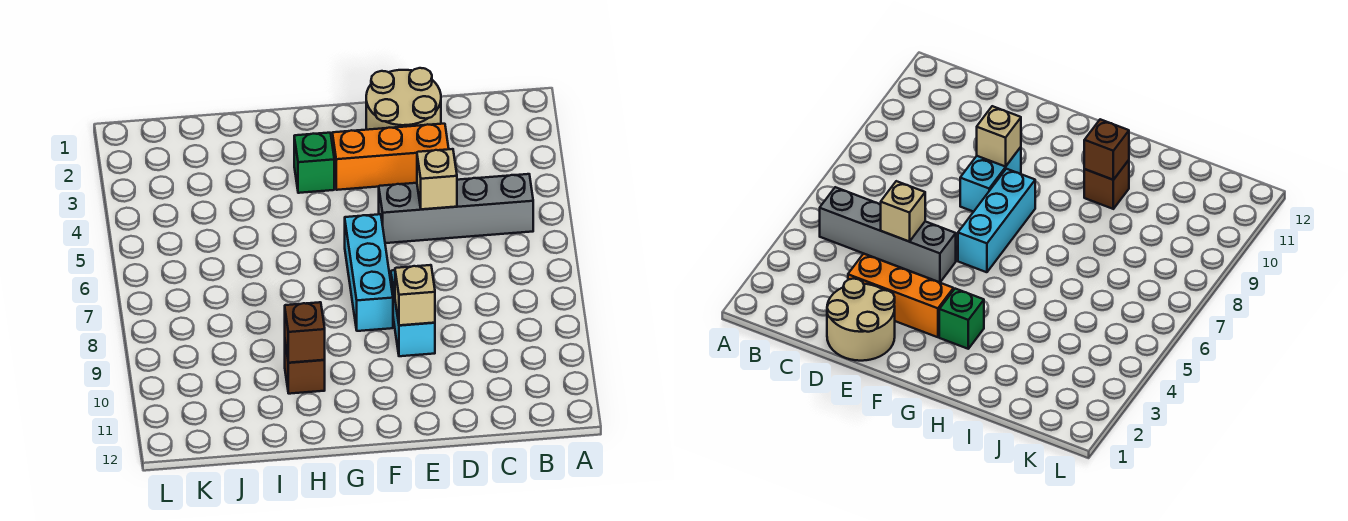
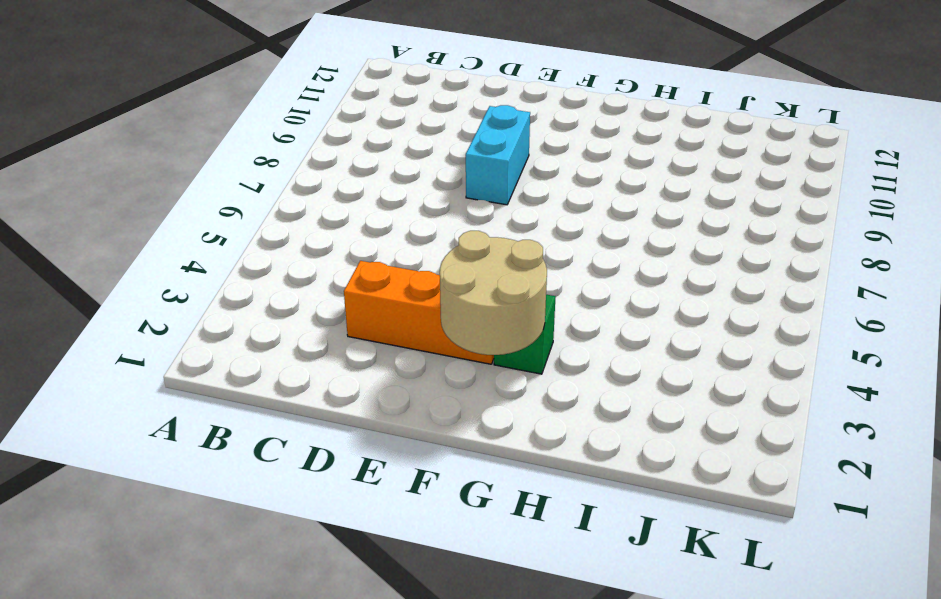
tan 2x2 round brick [440,231,547,355] -> tan 2x2 round brick moved to [366,68,441,130]
none -> grey 1x4 brick [379,174,533,243]
none -> cyan 1x3 brick [345,214,393,331]

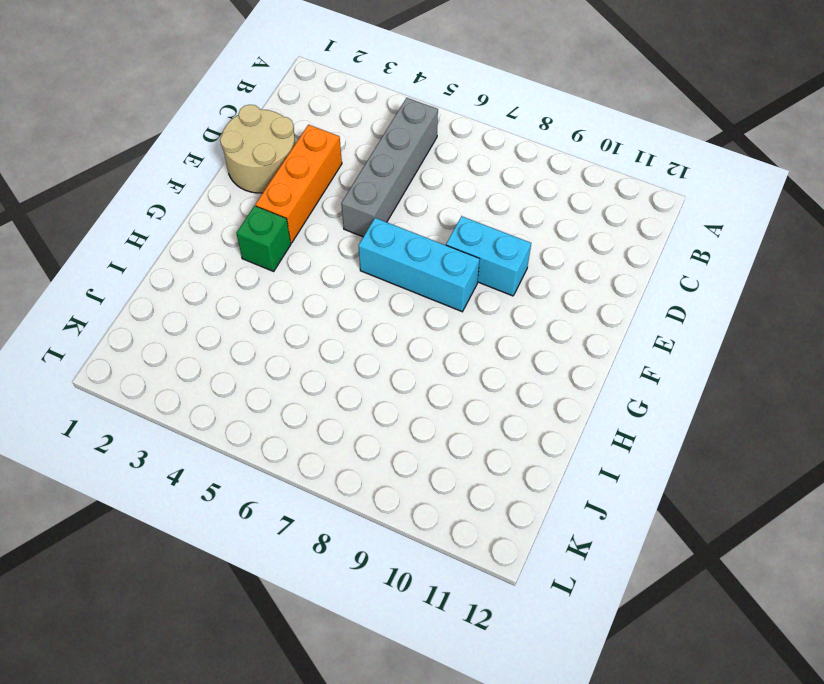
none -> brown 1x1 brick [285,343,325,394]
none -> tan 1x1 brick [417,149,457,209]

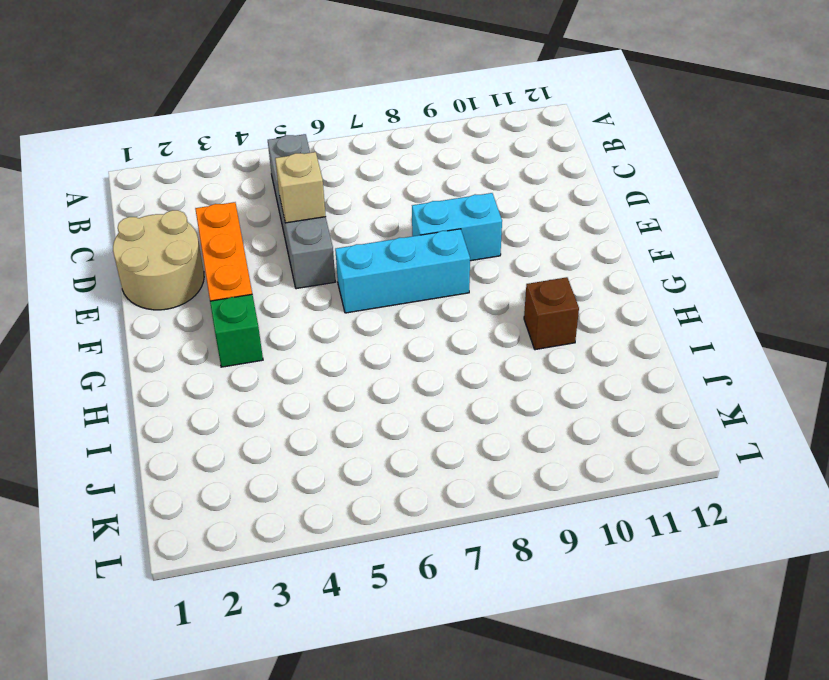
none -> tan 1x1 brick [395,265,435,325]
none -> brown 1x1 brick [285,302,325,363]

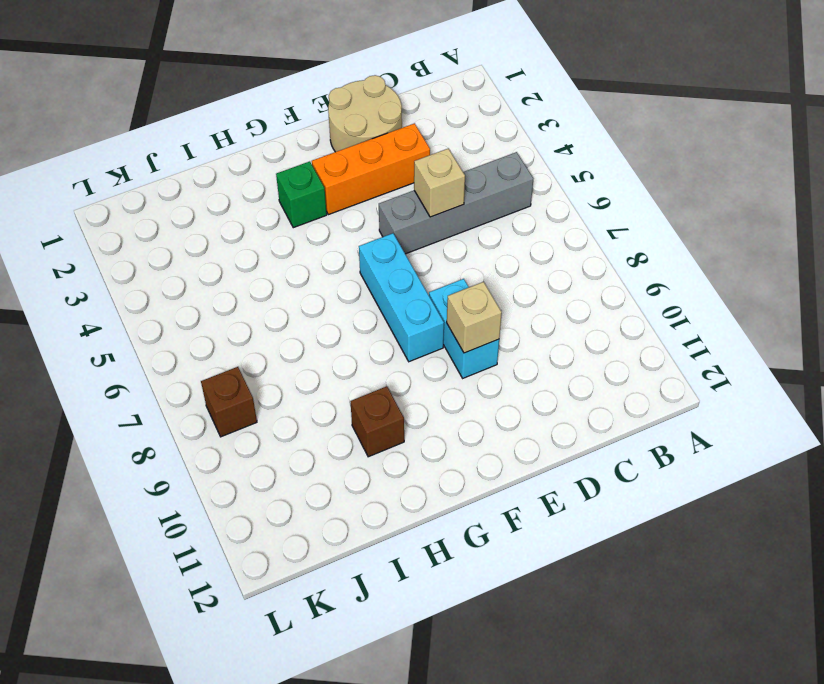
brown 1x1 brick [201,367,257,437] -> brown 1x1 brick moved to [285,302,325,363]

